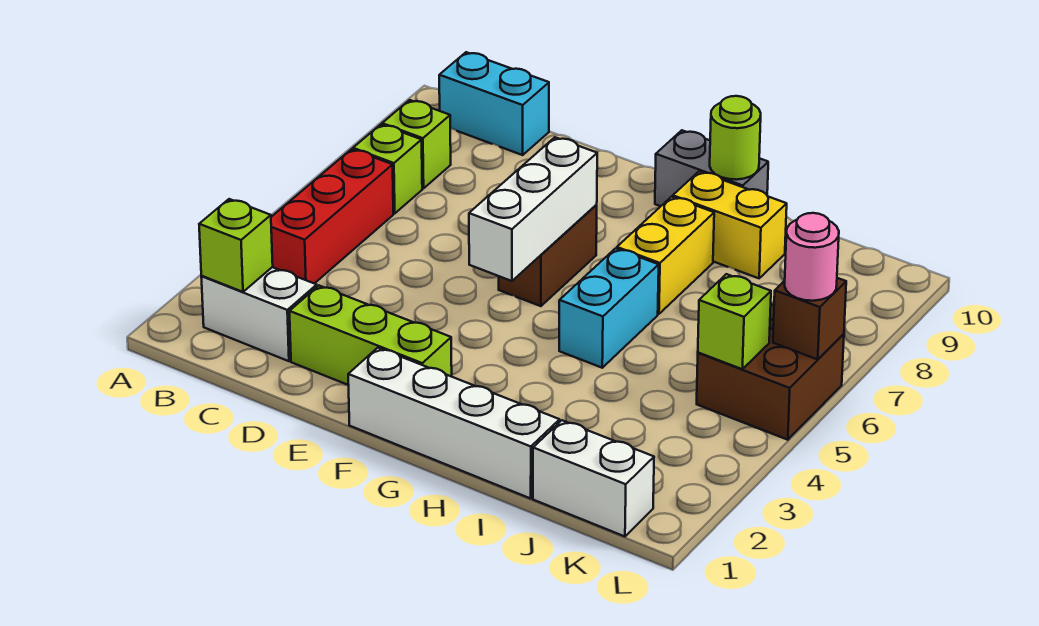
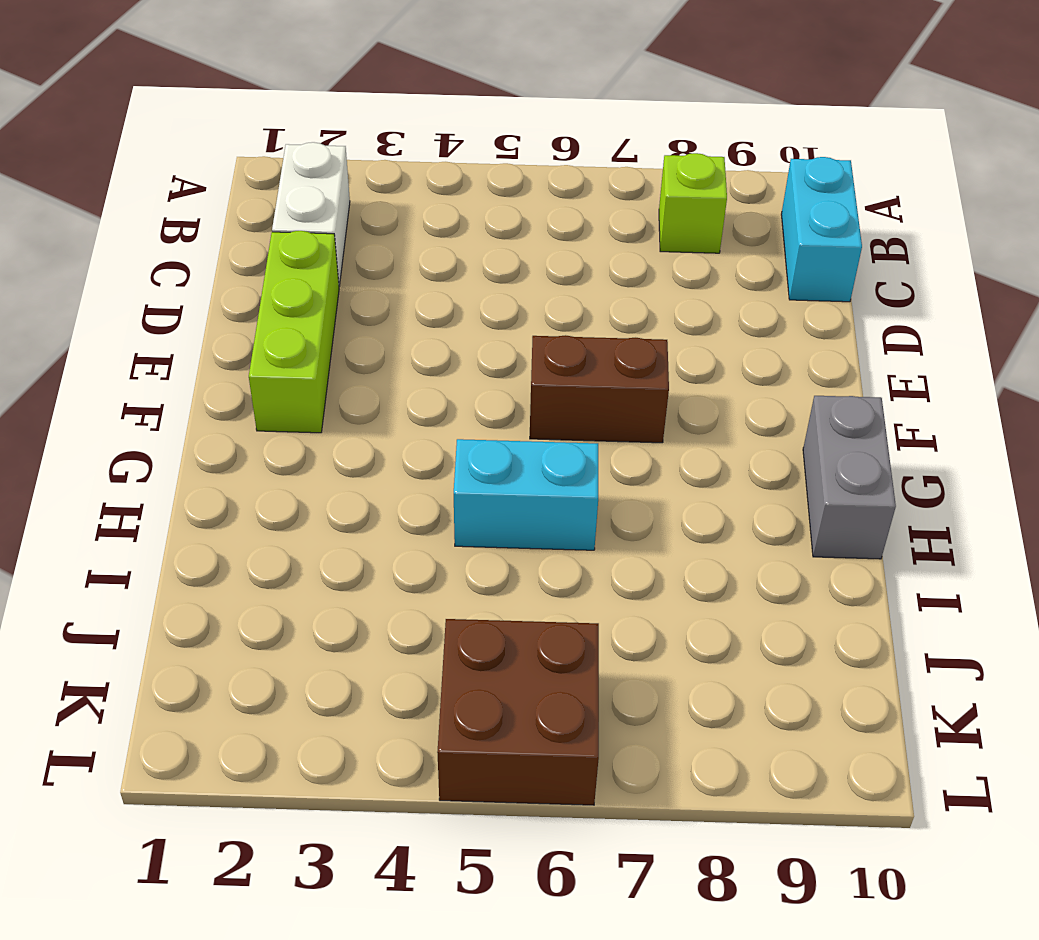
none -> red 1x3 brick [271,149,393,284]
none -> lime 1x1 brick [353,125,422,213]
none -> white 1x4 brick [348,348,560,498]

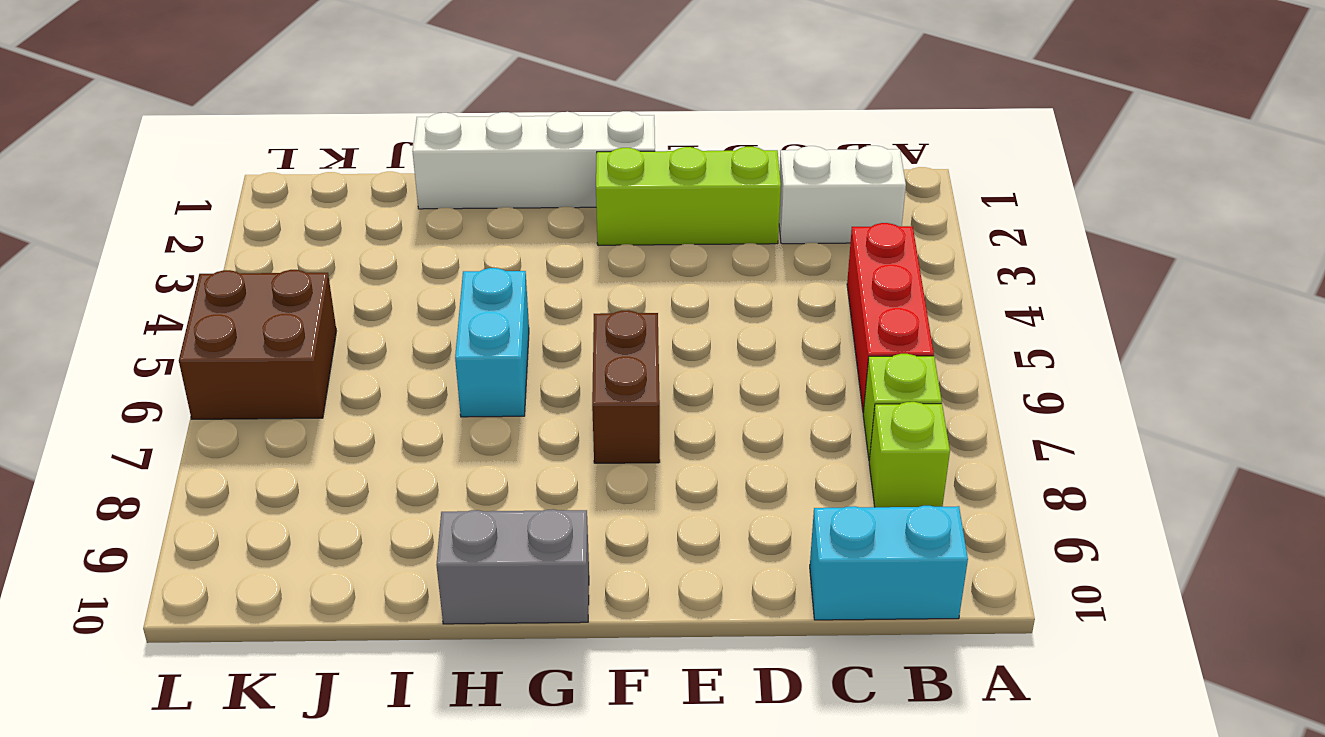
none -> yellow 1x2 brick [617,197,714,314]
none -> yellow 1x2 brick [673,171,787,278]
none -> white 1x2 brick [533,420,654,536]

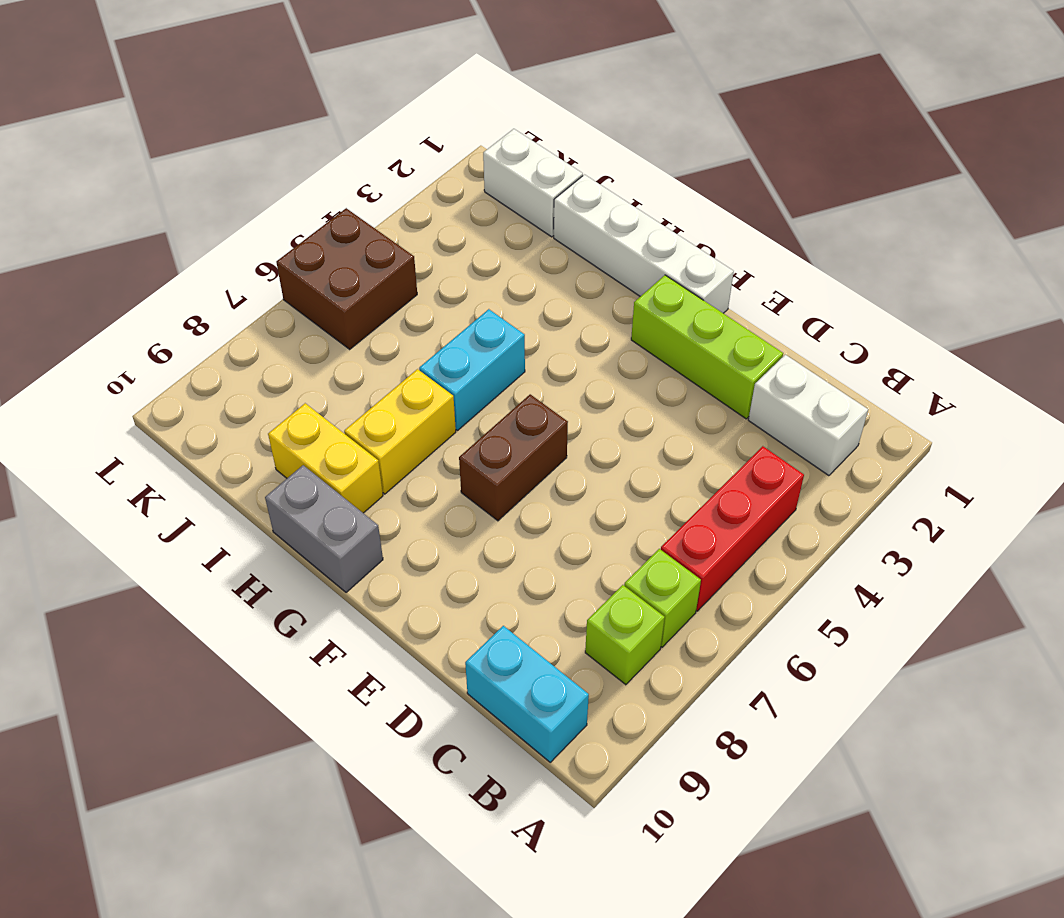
none -> lime 1x1 brick [199,199,273,292]
none -> white 1x3 brick [469,137,597,281]
none -> lime 1x1 round brick [710,96,761,180]

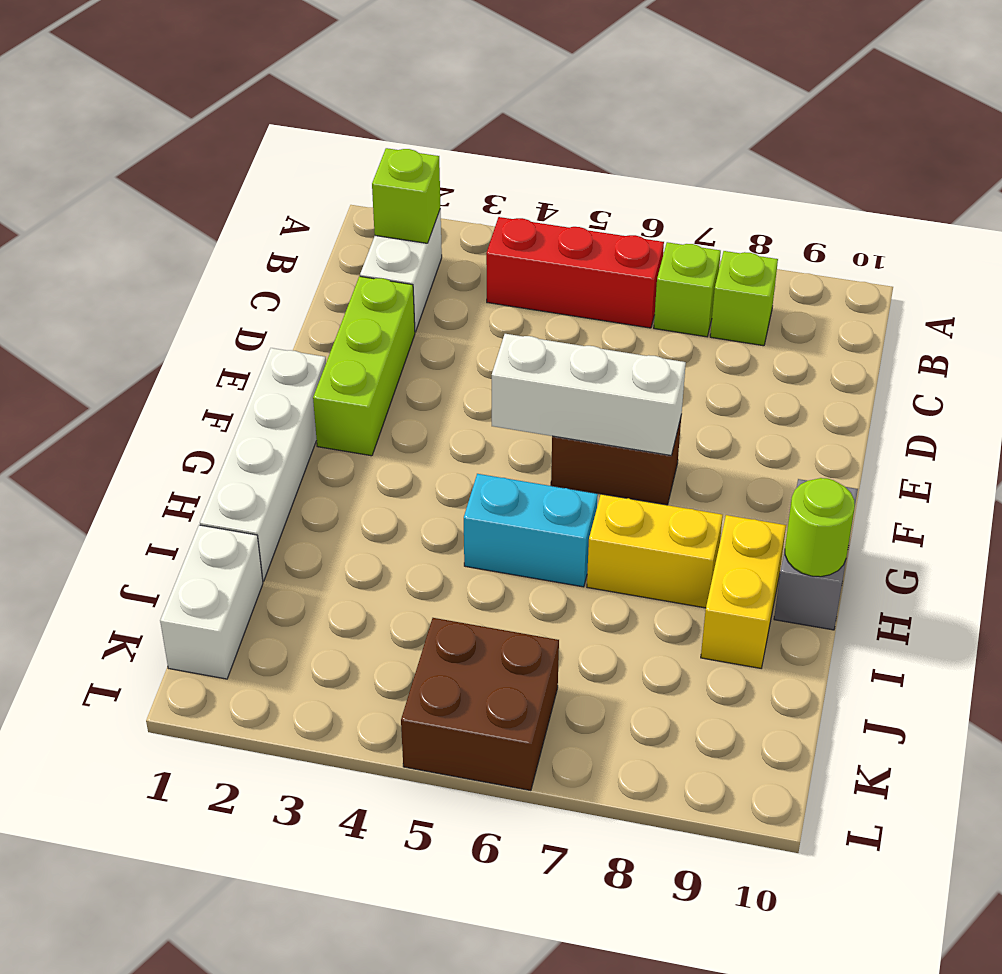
none -> cyan 1x2 brick [439,52,549,155]
none -> lime 1x1 brick [698,274,771,369]
none -> brown 1x1 brick [773,278,846,359]

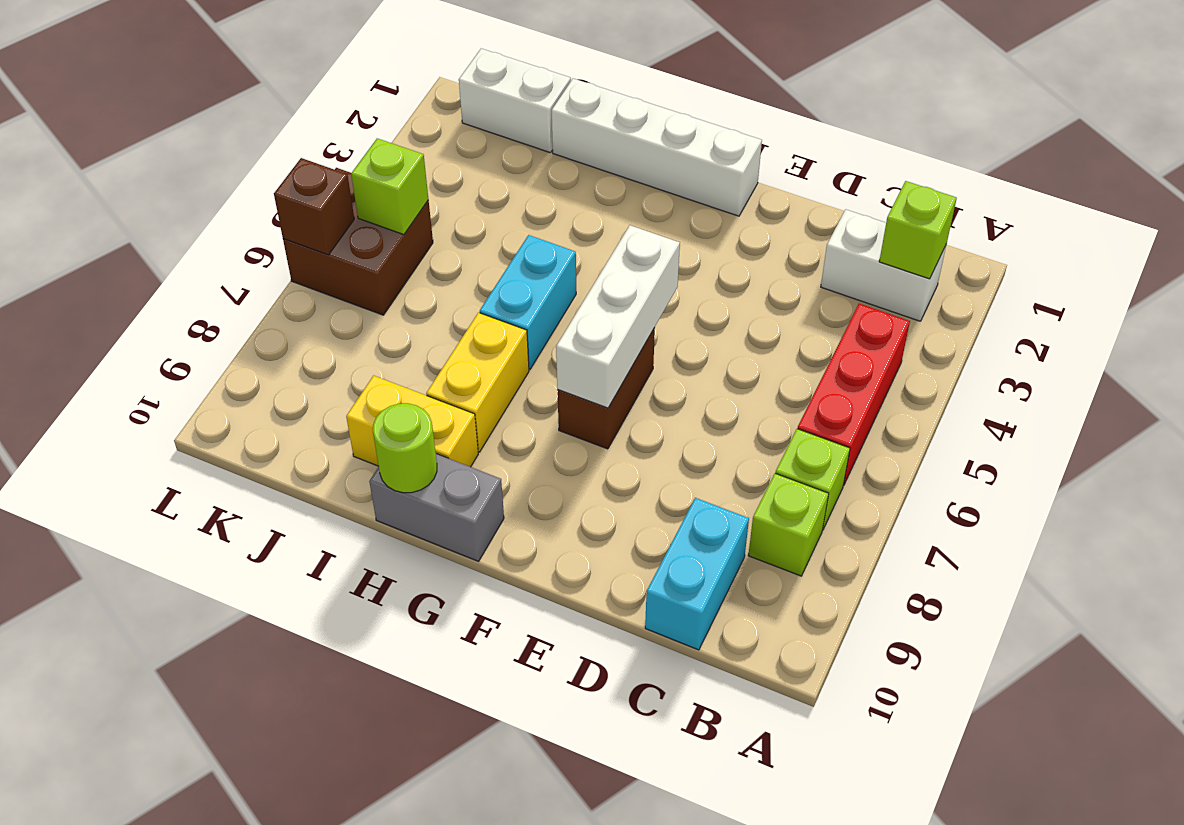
cyan 1x2 brick [645,498,749,650] -> cyan 1x2 brick turned to [439,52,549,155]
none -> lime 1x3 brick [290,286,452,385]
none -> pink 1x1 round brick [785,213,839,301]

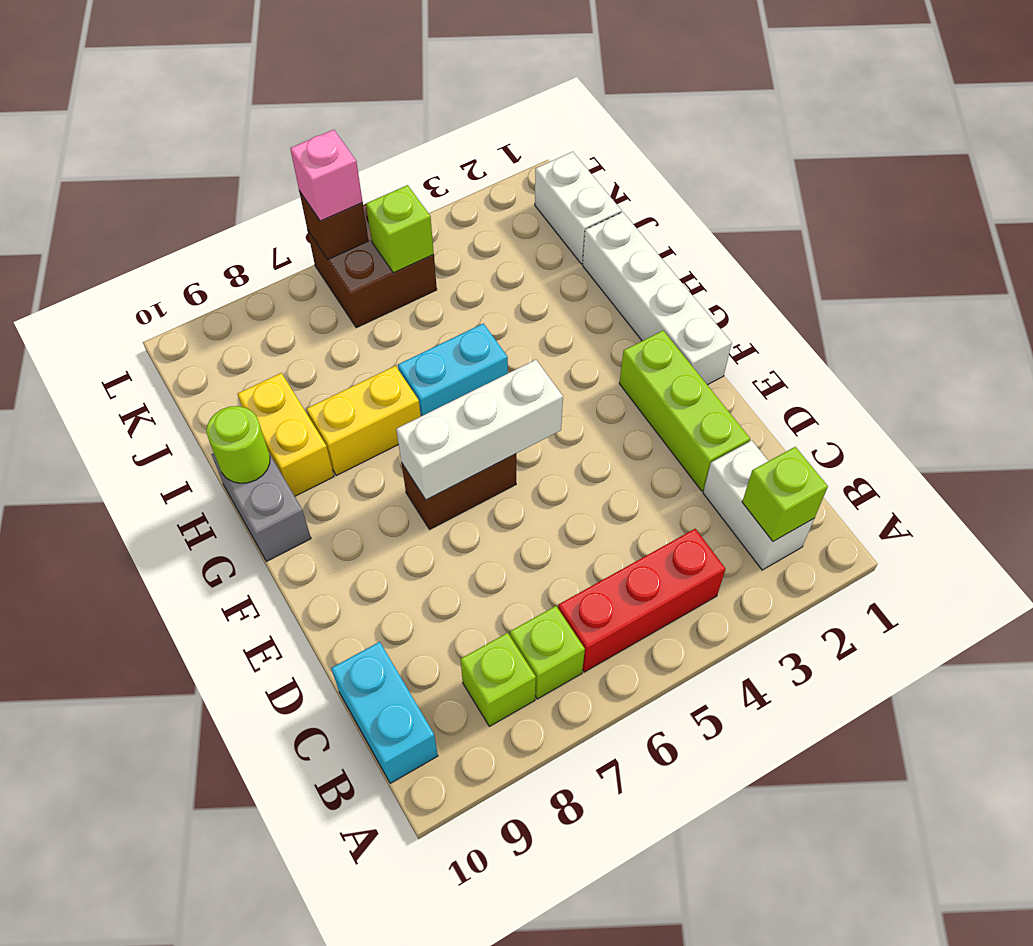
pink 1x1 brick [290,130,363,221] -> pink 1x1 round brick [785,213,839,301]

